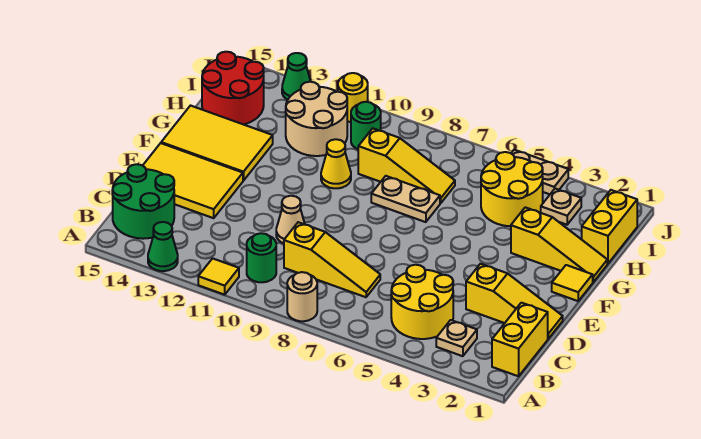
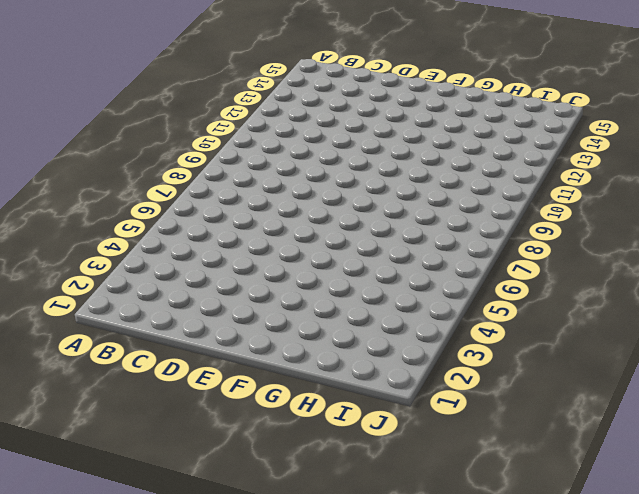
none -> tan 1x1 round brick [287,272,317,321]
none -> yellow 1x1 tile [198,258,239,295]
none -> green 1x1 cone [148,222,178,271]

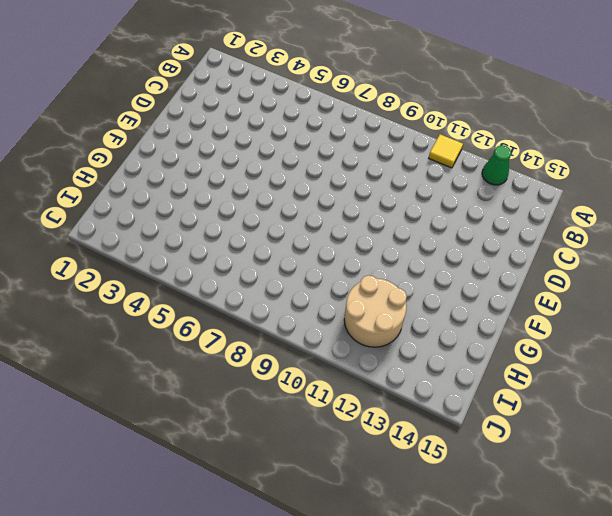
none -> tan 1x1 round brick [287,272,317,321]
none -> yellow 1x2 brick [492,303,548,376]
none -> tan 1x1 plate [436,320,477,356]

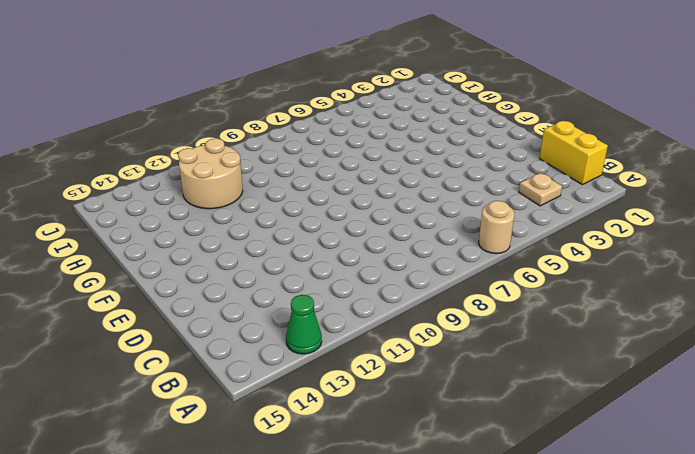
tan 1x1 round brick [479,201,514,254] -> tan 1x1 round brick moved to [287,272,317,321]
none -> yellow 1x1 tile [198,258,239,295]
none -> yellow 2x2 round brick [391,265,453,339]
none -> green 1x1 round brick [247,233,276,282]

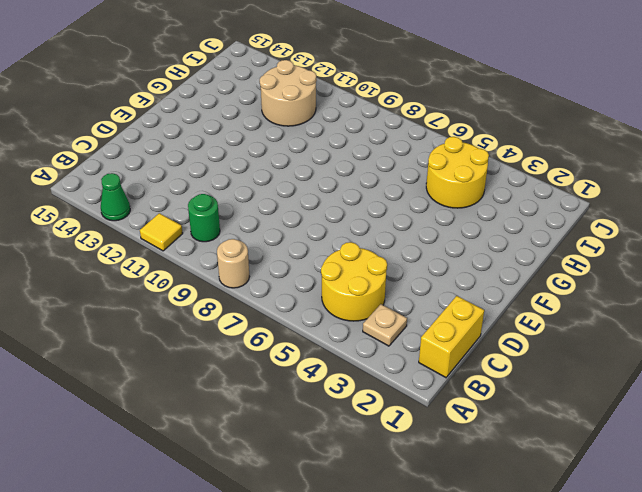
none -> green 2x2 round brick [112,164,174,239]
none -> yellow 1x3 slope [284,222,380,297]
none -> yellow 1x3 slope [466,264,563,339]

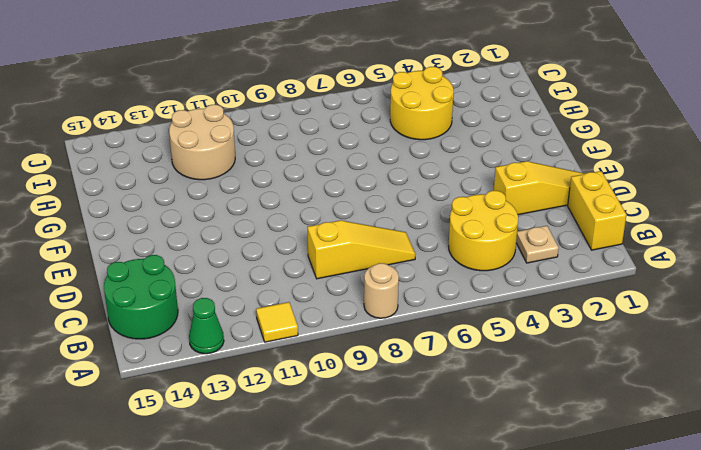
none -> green 1x1 round brick [247,233,276,282]
none -> tan 1x1 cone [276,196,305,243]
none -> yellow 2x3 tile [143,143,243,218]

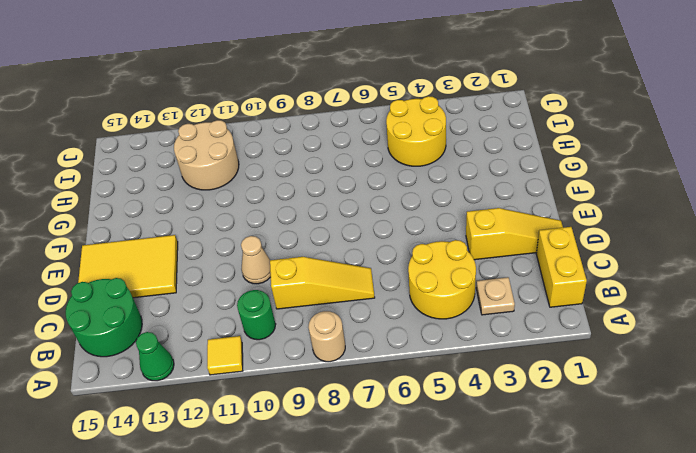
none -> yellow 1x1 tile [552,265,593,301]
none -> yellow 2x3 tile [161,106,273,181]
none -> yellow 1x3 slope [511,207,607,282]

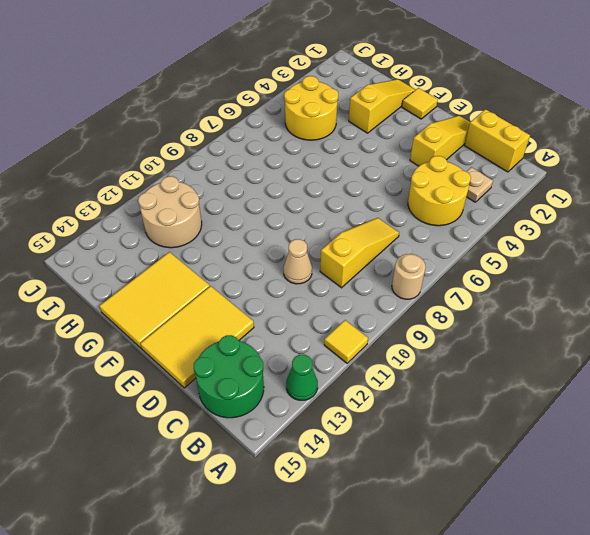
none -> green 1x1 round brick [247,233,276,282]
none -> tan 1x2 plate [371,176,440,222]
none -> yellow 1x1 cone [321,139,351,188]

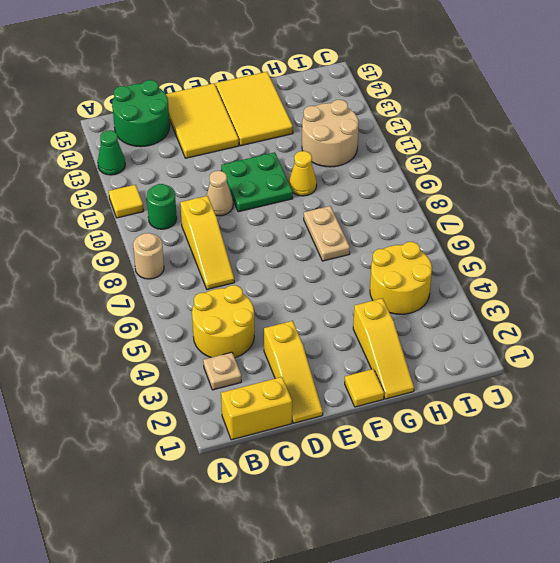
green 2x2 plate [221,152,293,212] -> none
none -> yellow 1x2 brick [582,190,637,264]
none -> yellow 1x3 slope [358,128,455,203]
none -> red 2x2 round brick [202,52,264,125]

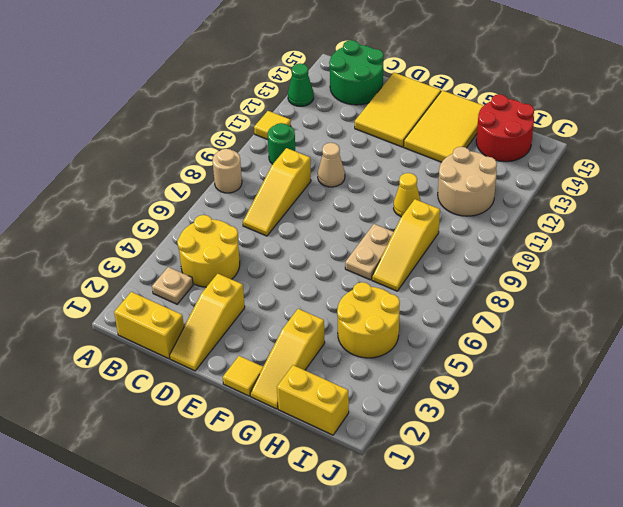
none -> tan 1x1 plate [541,189,581,225]
none -> green 1x1 round brick [351,102,381,149]
none -> tan 1x2 plate [511,150,568,194]

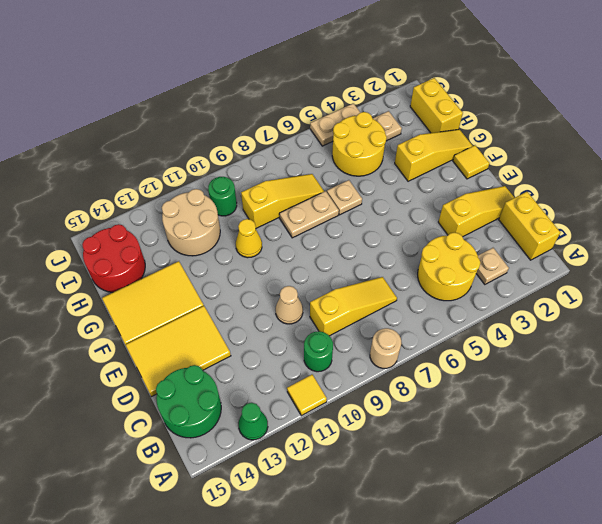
tan 1x1 plate [327,180,362,215] -> none
none -> yellow 1x1 round brick [338,73,368,122]
none -> green 1x1 cone [282,53,311,100]

